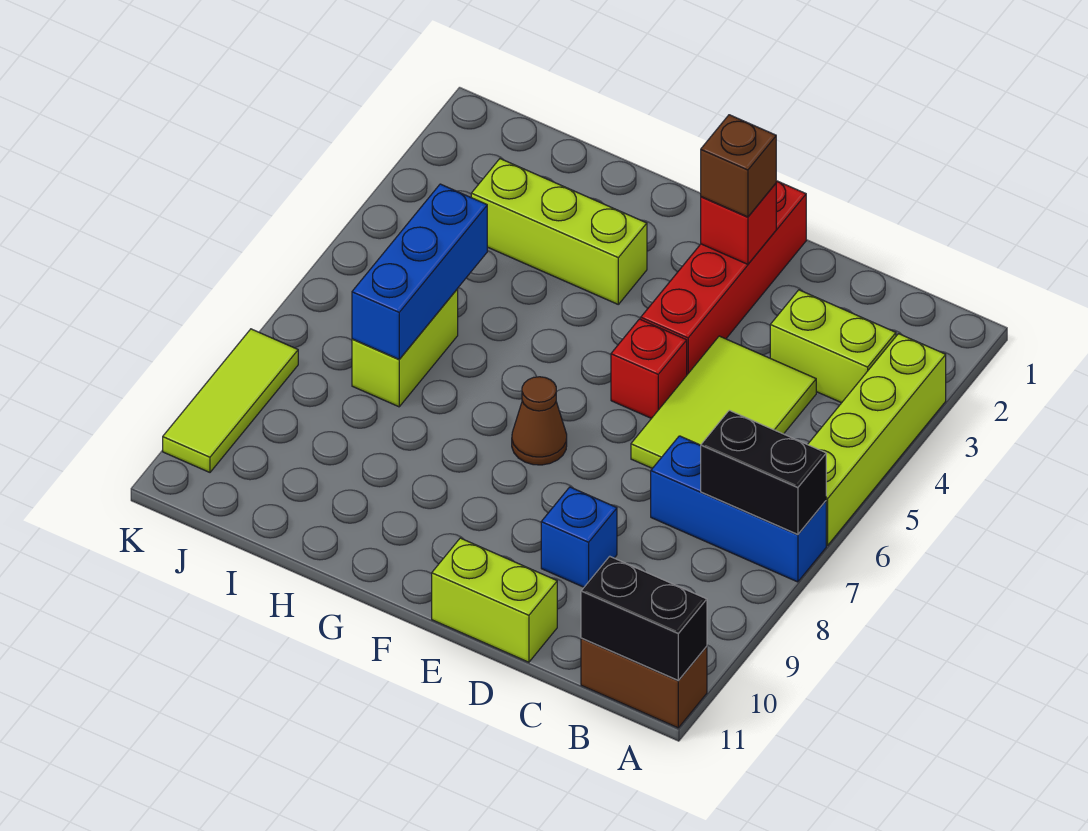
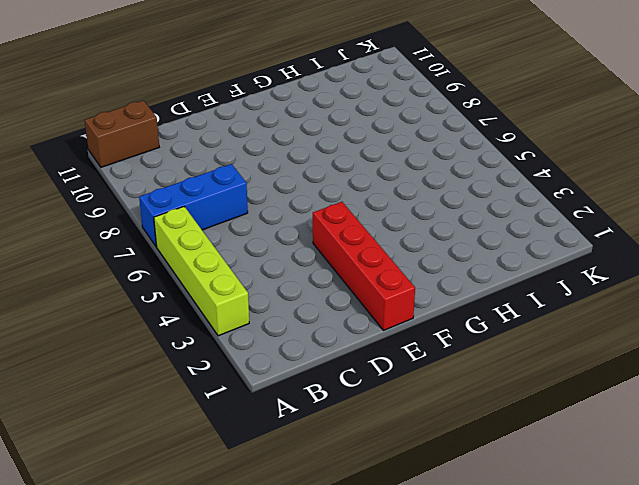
none -> lime 1x2 brick [770,290,896,403]
none -> lime 2x3 tile [631,336,816,468]
none -> blue 1x1 brick [541,487,617,587]

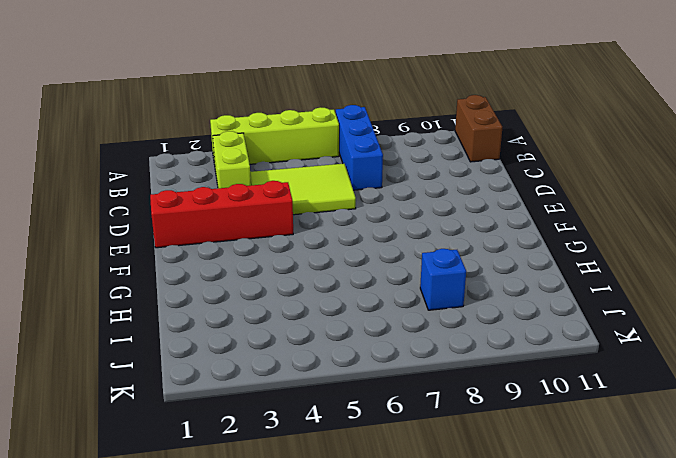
blue 1x1 brick [420,249,466,310] -> blue 1x1 brick moved to [541,487,617,587]
none -> lime 1x2 brick [432,538,557,662]
none -> red 1x1 brick [611,319,687,418]
none -> brown 1x1 cone [512,377,567,465]

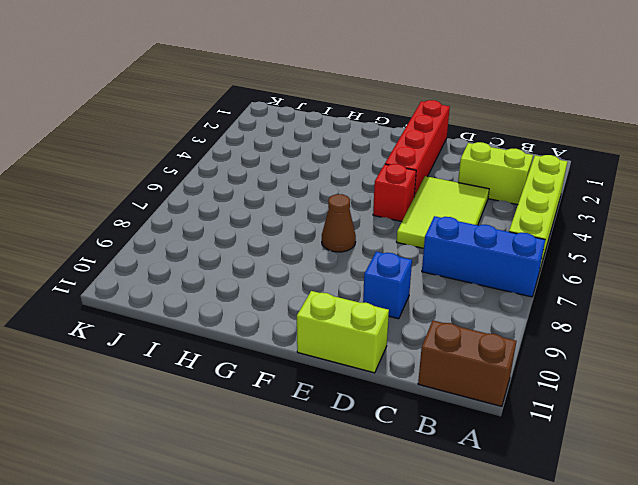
none -> lime 1x3 brick [471,159,647,304]
none -> lime 1x2 brick [352,289,458,407]
none -> lime 1x3 tile [163,329,298,472]

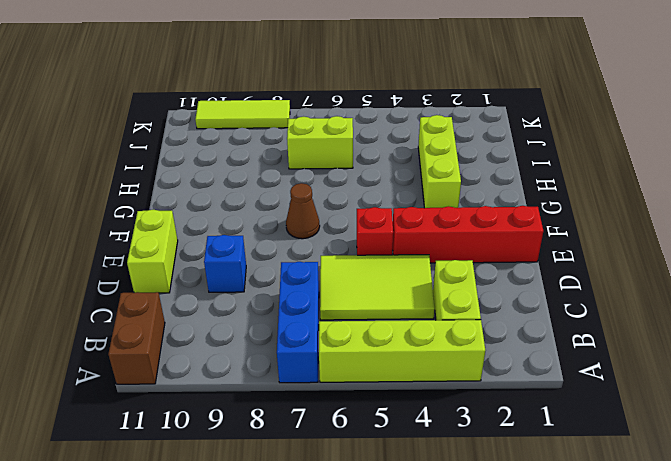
none -> black 1x2 brick [701,410,826,534]
none -> black 1x2 brick [581,556,707,681]
none -> red 1x1 brick [701,183,776,264]

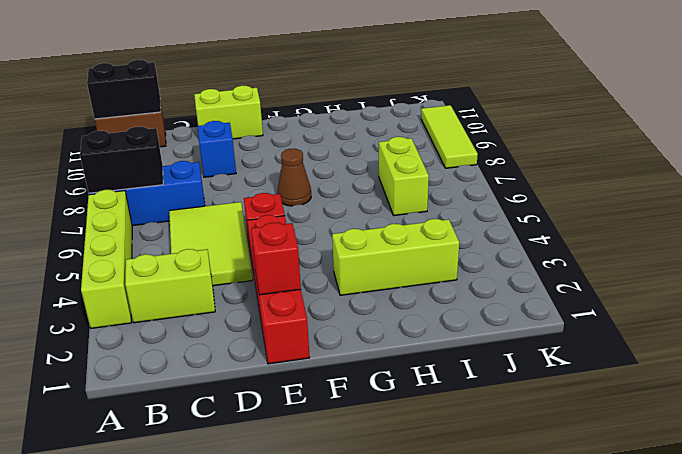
none -> blue 1x3 brick [352,184,487,359]
none -> brown 1x1 brick [701,115,776,217]

